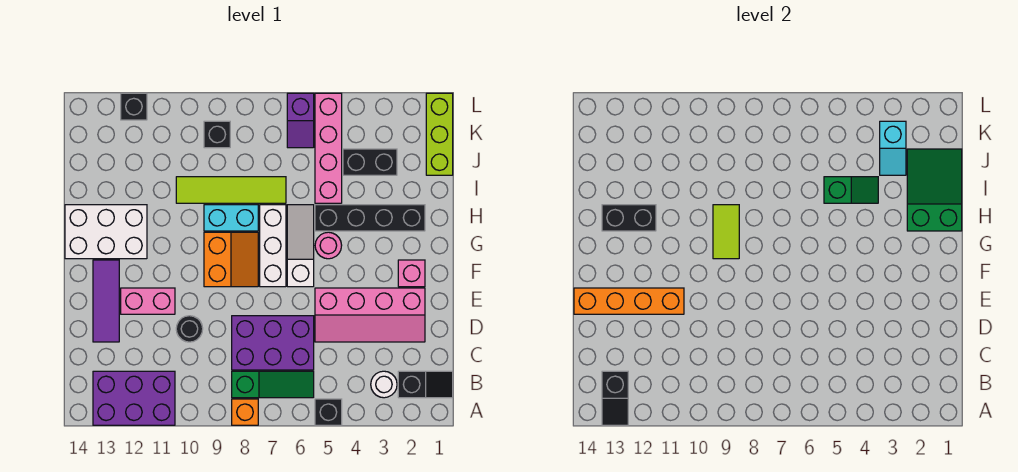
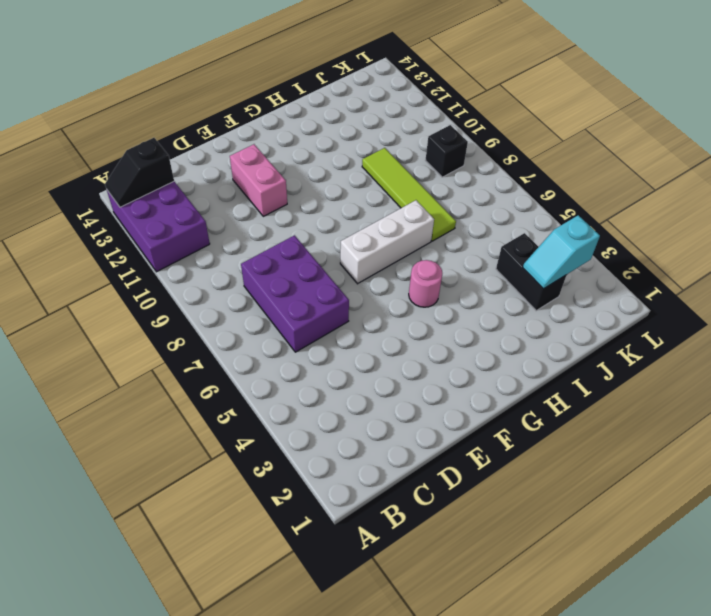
none -> black 1x1 brick [315,399,342,425]
none -> orange 1x1 brick [232,399,258,425]
none -> black 1x2 slope [398,371,453,398]
none -> white 1x1 round brick [371,371,397,398]

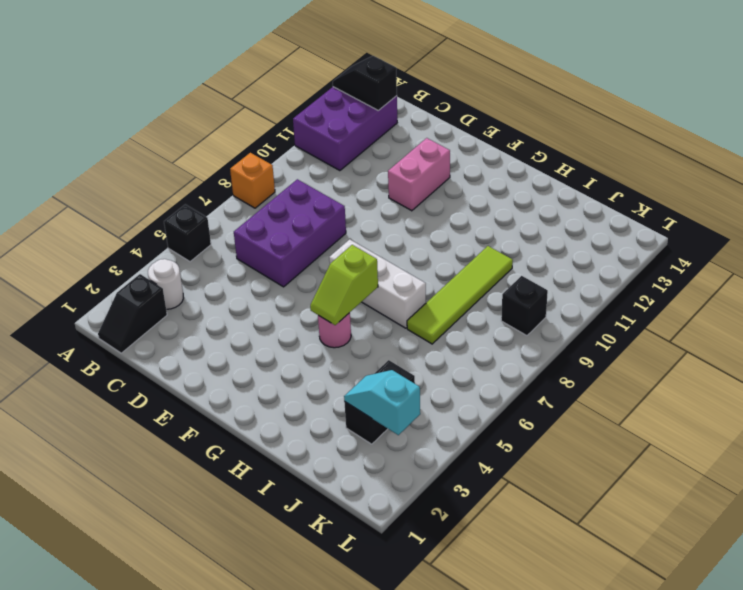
lime 1x2 slope [310,245,378,325] -> none
none -> green 1x3 slope [232,371,314,398]
none -> pink 2x4 slope [315,288,425,342]
none -> black 1x1 round brick [176,316,203,342]
none -> purple 1x3 tile [93,260,119,342]

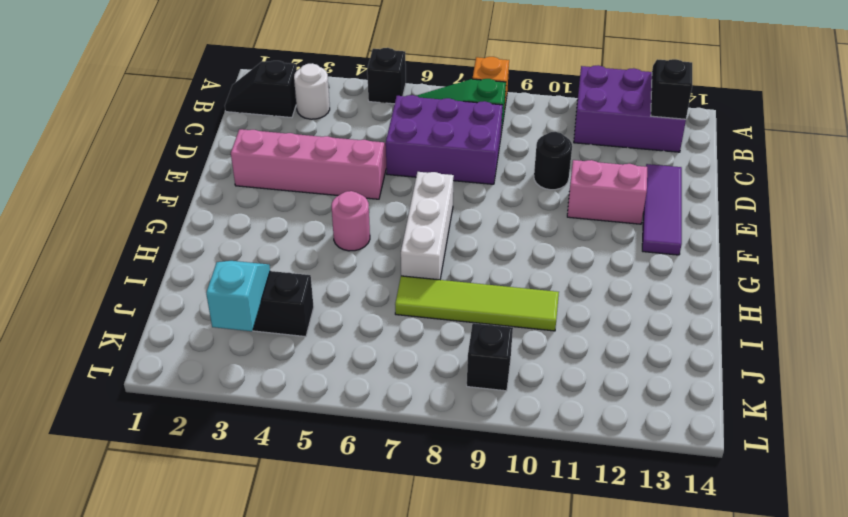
none -> pink 1x1 brick [398,260,425,287]
none -> white 1x3 slope [287,205,314,287]
none -> orange 2x2 slope [204,232,258,287]
none -> white 2x3 brick [65,205,147,259]

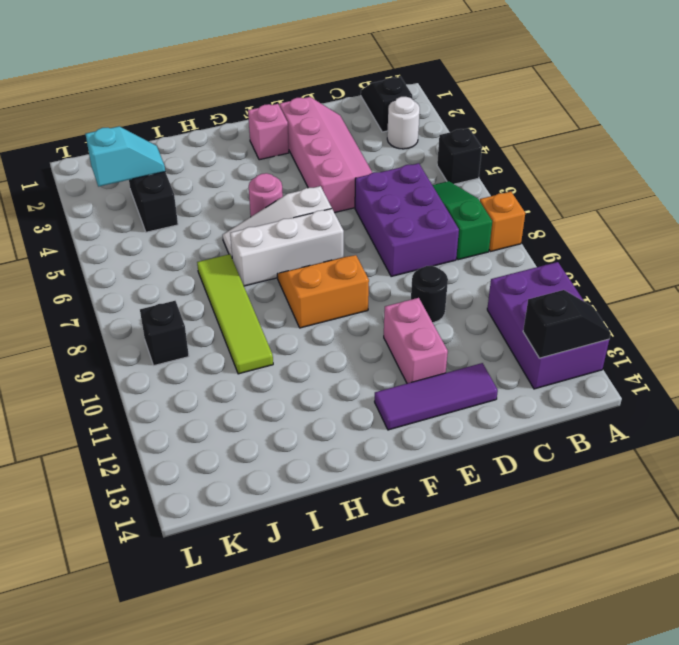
none -> white 2x3 brick [65,205,147,259]
none -> black 1x4 brick [315,205,425,231]
none -> cyan 1x2 brick [204,205,258,231]
none -> pink 1x4 brick [315,93,342,203]

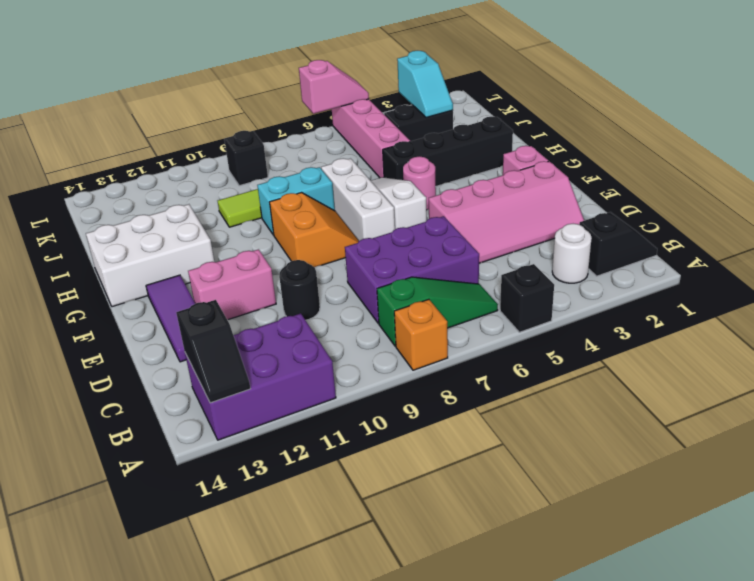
pink 1x2 slope [299,60,369,114] -> none
none -> lime 1x3 brick [426,93,453,175]
none -> purple 1x2 slope [287,93,314,148]
none -> black 1x1 brick [121,93,147,120]
none -> orange 1x4 brick [574,288,684,314]

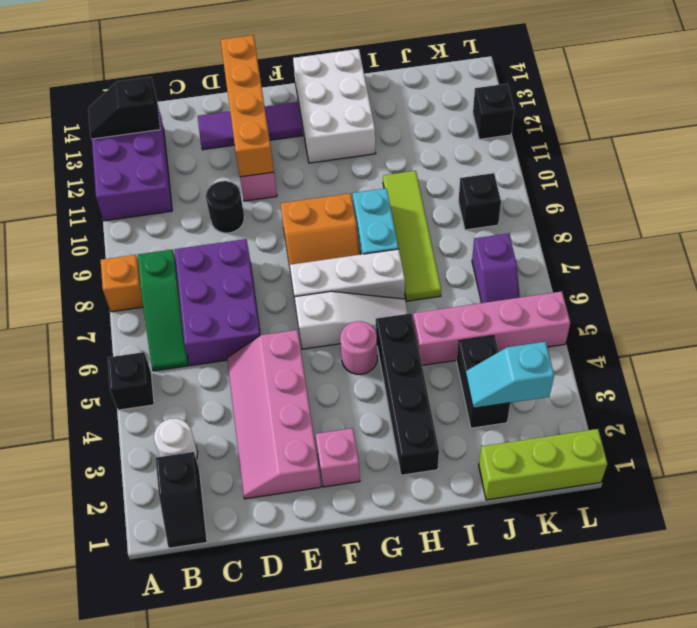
purple 1x2 slope [472,233,520,303] -> purple 1x2 slope turned to [287,93,314,148]
none -> lime 1x2 tile [713,205,739,259]
none -> green 2x3 slope [907,149,962,231]
none -> black 1x2 brick [602,205,656,231]
none -> green 1x2 slope [824,177,878,203]

